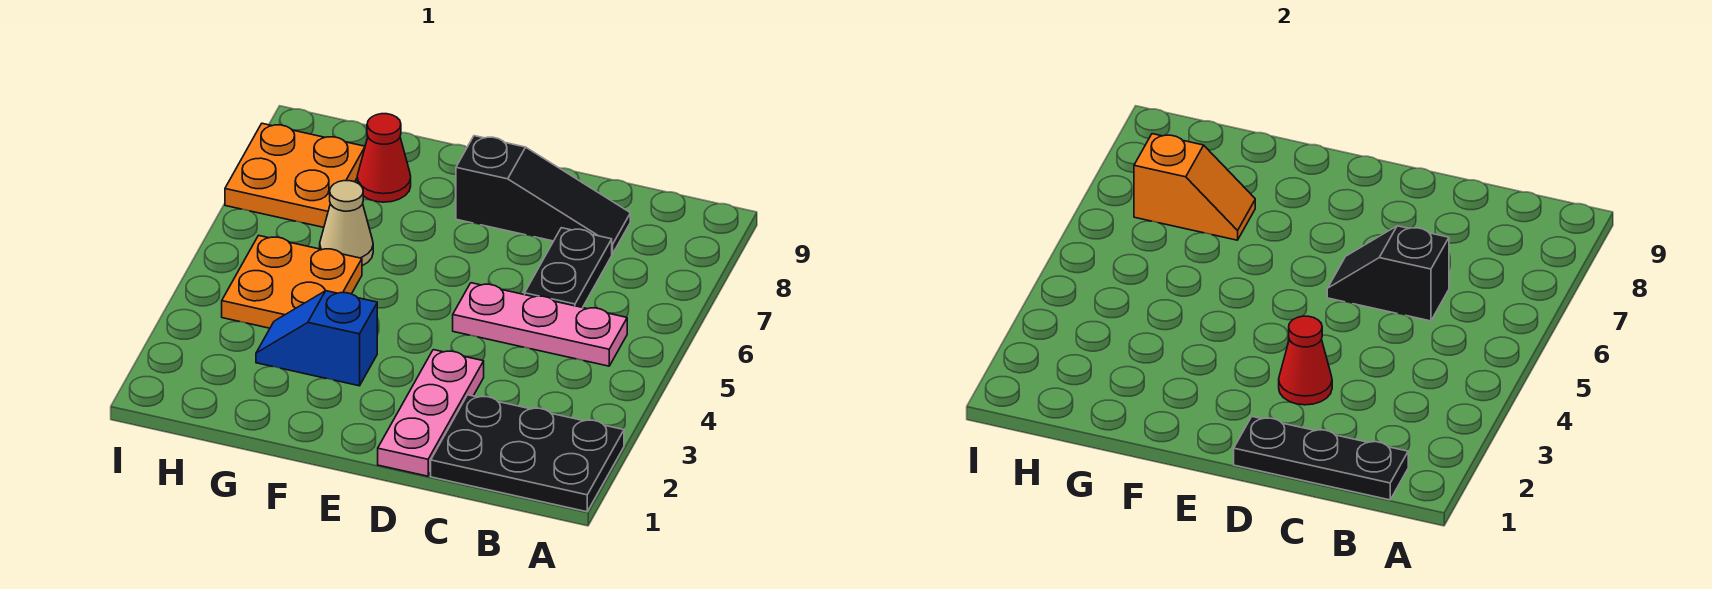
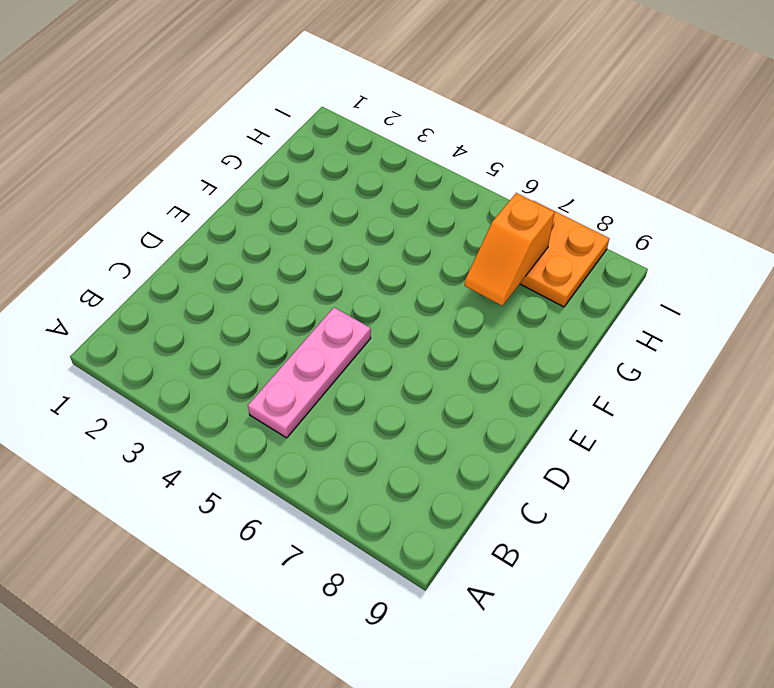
none -> black 2x3 plate [431,395,624,512]
none -> black 1x2 plate [525,228,612,308]
none -> black 1x3 slope [456,136,630,254]

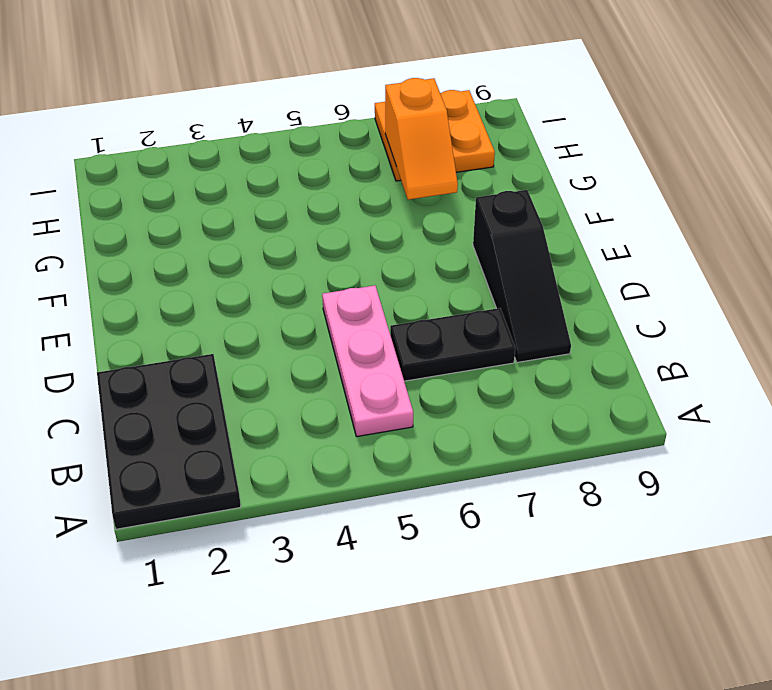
none -> pink 1x3 plate [378,350,484,476]
none -> blue 1x2 slope [256,291,377,386]
none -> orange 2x2 plate [222,235,362,328]

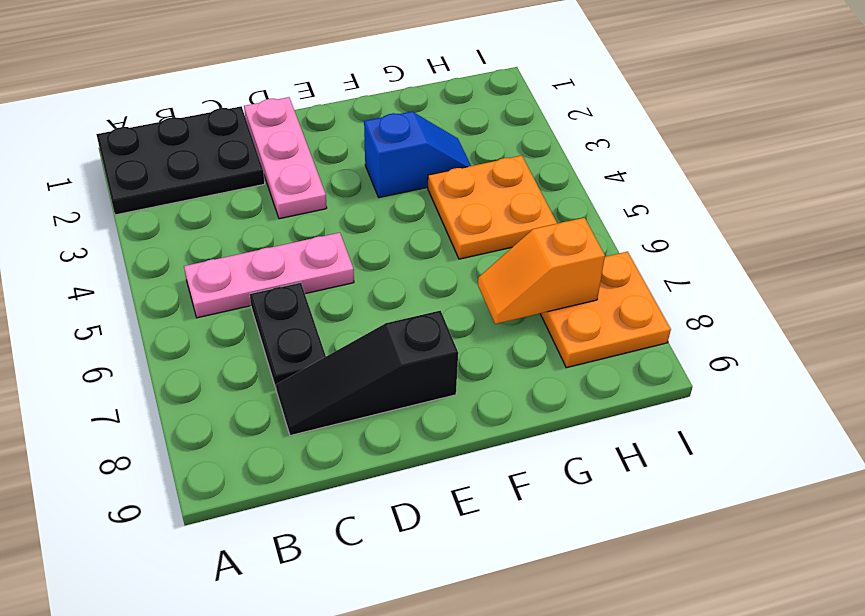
none -> tan 1x1 cone [320,181,373,266]
none -> red 1x1 cone [357,114,411,202]
none -> black 1x3 plate [1234,417,1408,500]

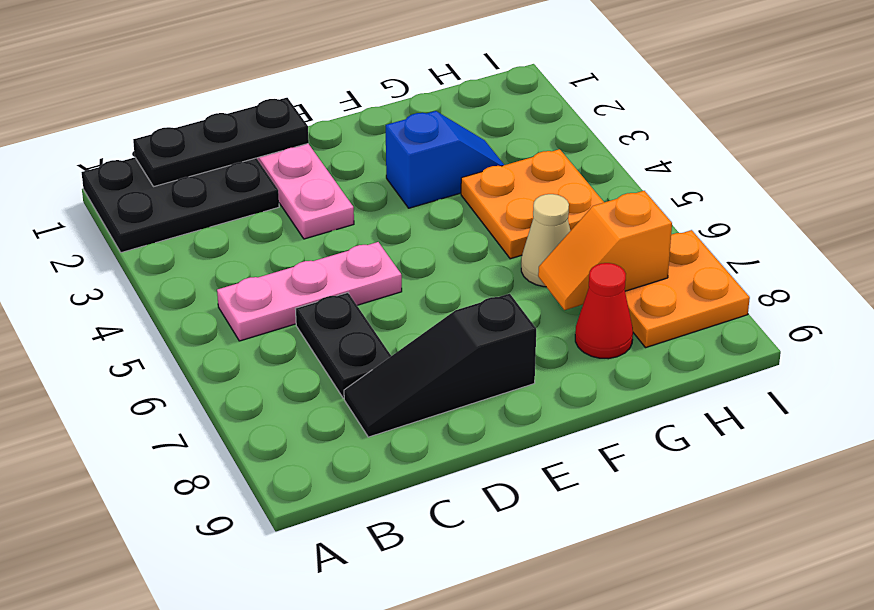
none -> black 1x2 slope [1327,226,1449,321]
none -> red 1x1 cone [1279,316,1332,405]

